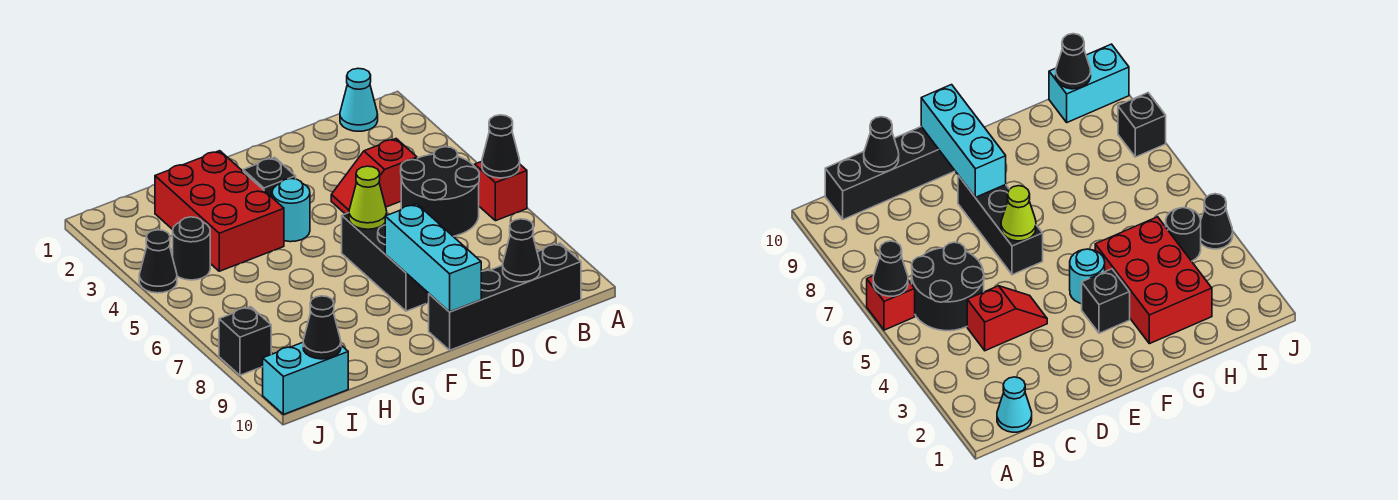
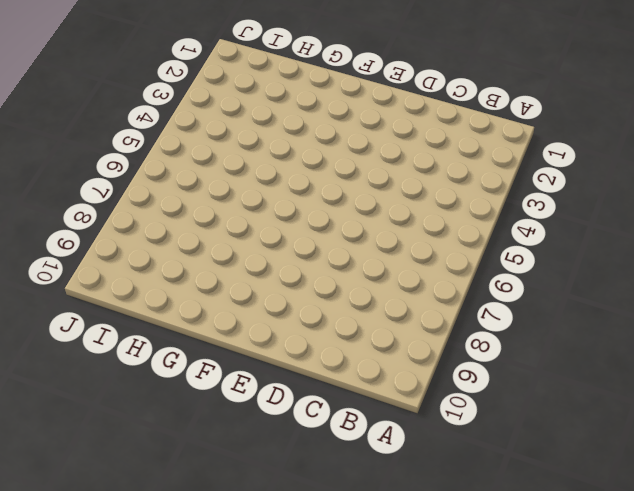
none -> red 1x1 brick [475,161,527,221]
none -> cyan 1x1 cone [340,68,378,131]
none -> black 2x2 round brick [401,147,479,236]

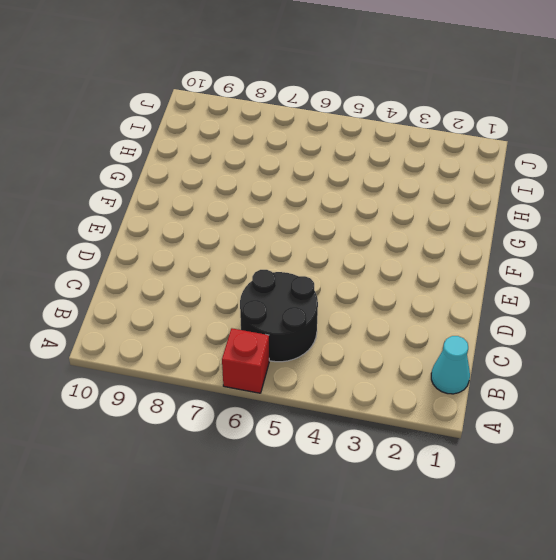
none -> black 1x4 brick [429,243,581,350]
none -> red 1x2 slope [331,139,417,214]
none -> black 1x3 brick [342,213,429,311]

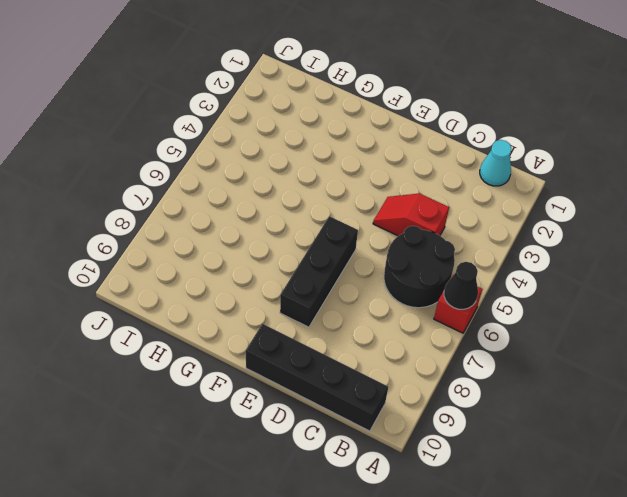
none -> black 1x1 brick [243,157,296,197]
none -> cyan 1x1 round brick [272,179,310,242]
none -> red 2x3 brick [155,151,284,271]

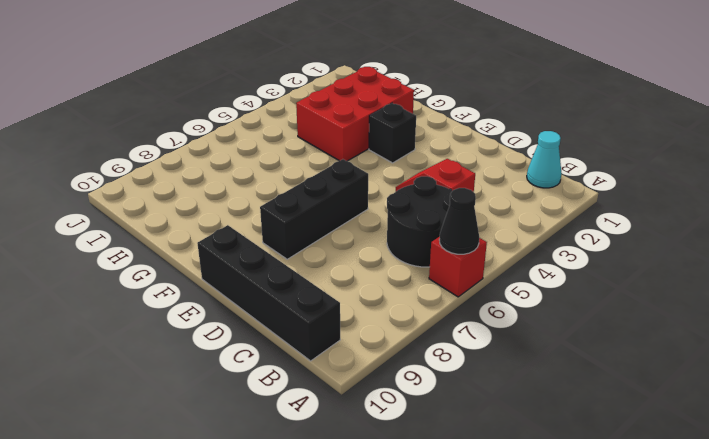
none -> cyan 1x1 round brick [272,179,310,242]
none -> black 1x1 round brick [173,217,210,280]
none -> cyan 1x2 brick [263,343,348,414]

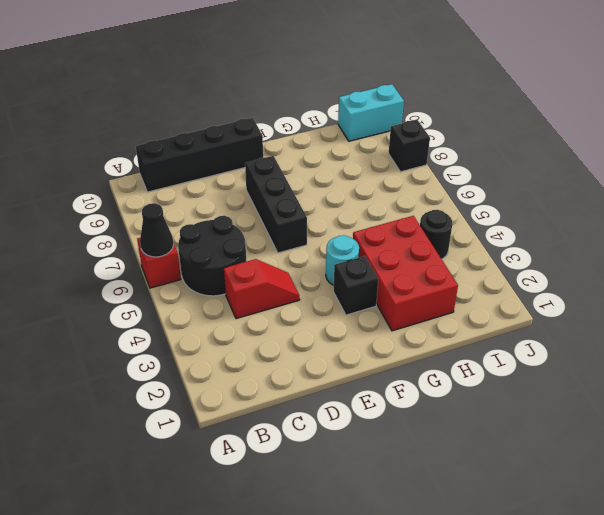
none -> cyan 1x1 cone [340,68,378,131]
none -> black 1x1 cone [139,230,177,293]
none -> black 1x1 cone [503,219,540,282]

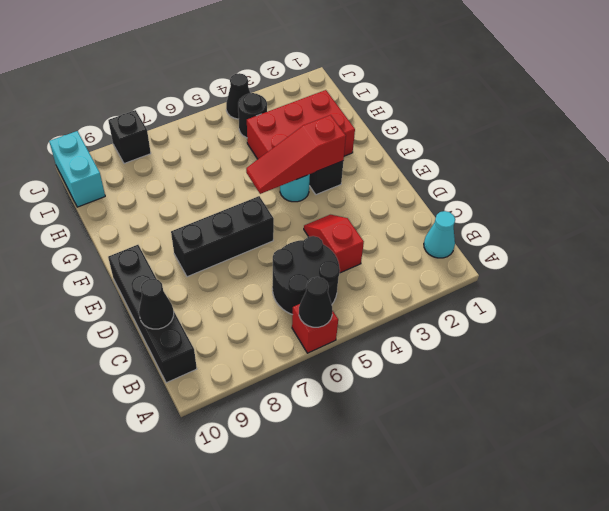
red 1x3 slope [246,115,346,194] -> none
none -> lime 1x1 cone [349,166,387,229]
none -> cyan 1x3 brick [385,204,481,312]
none -> black 1x1 cone [303,296,341,359]

